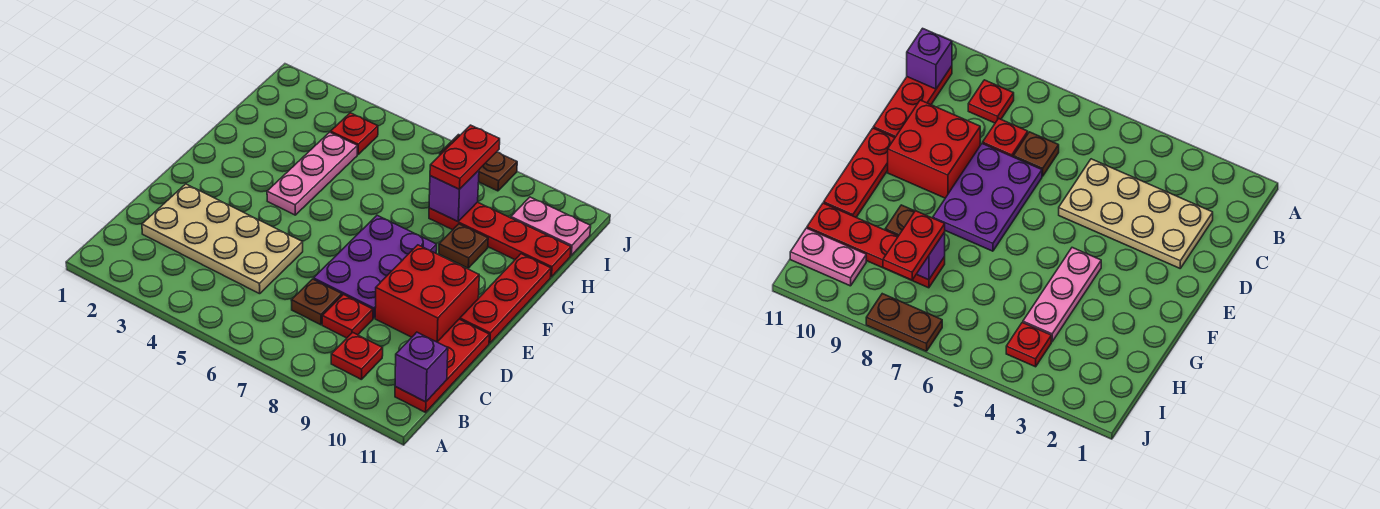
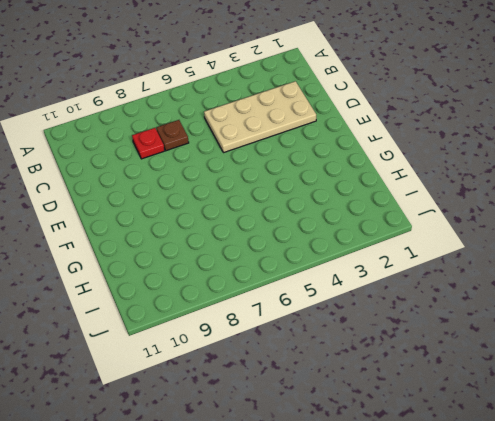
none -> red 1x1 plate [331,332,383,380]
none -> red 1x3 plate [395,319,489,412]
none -> purple 2x3 plate [314,215,437,318]

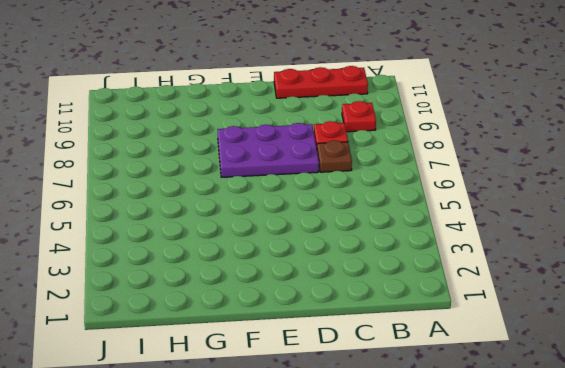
none -> tan 2x4 plate [142,184,303,294]
none -> red 2x2 brick [375,245,479,342]
none -> red 1x3 plate [460,254,551,343]

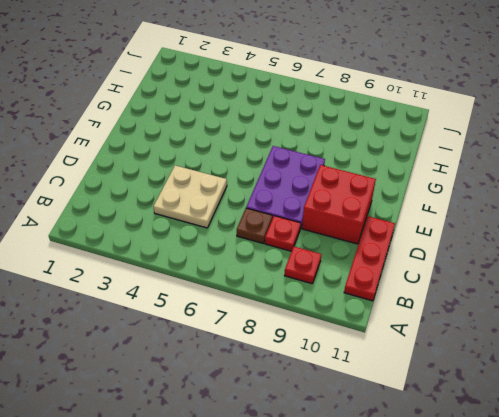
tan 2x2 plate [154,165,227,228] -> tan 2x4 plate [142,184,303,294]
none -> red 1x3 plate [460,254,551,343]
none -> pink 1x3 plate [267,132,357,215]
none -> brown 1x1 plate [439,224,488,268]

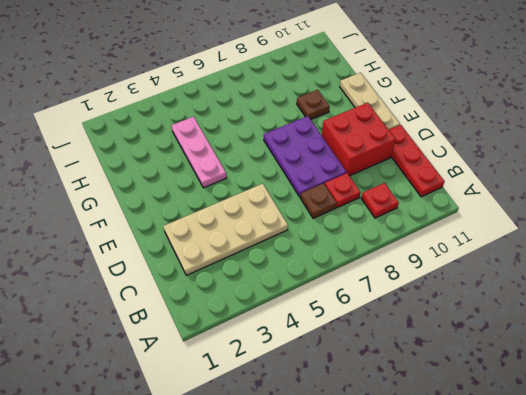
tan 1x3 plate [340,73,400,130] -> red 1x3 plate [460,254,551,343]
none -> red 1x4 plate [429,202,571,277]
none -> red 1x1 plate [331,113,378,154]
none -> pink 1x2 plate [511,197,591,255]

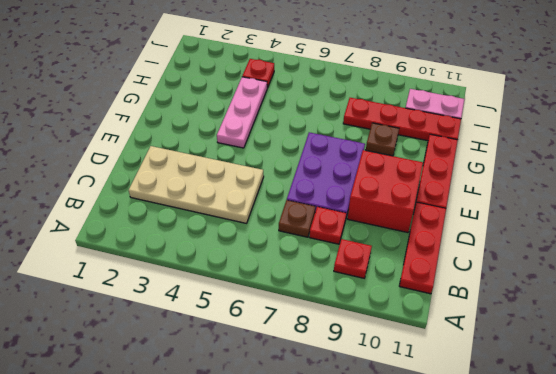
none -> brown 1x2 plate [440,135,517,191]
none -> purple 1x1 brick [395,332,448,402]
none -> purple 1x1 brick [429,170,479,221]

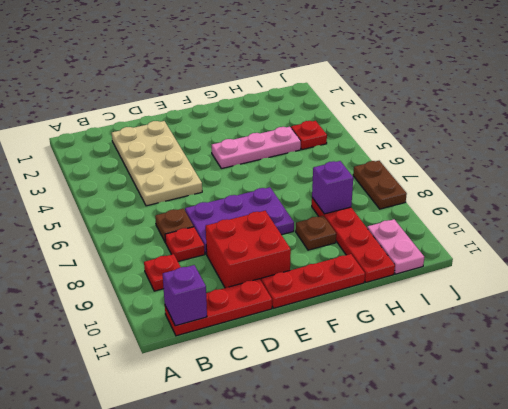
none -> red 1x2 plate [430,125,500,189]

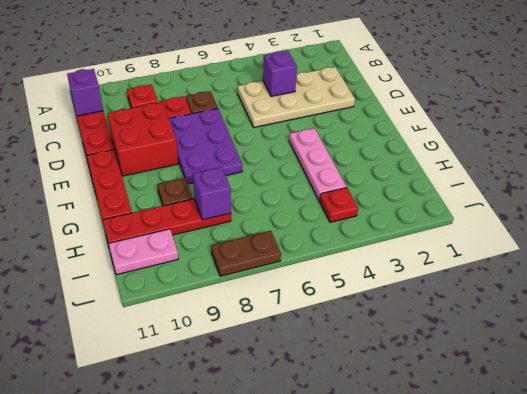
purple 1x1 brick [263,51,297,96] -> none
none -> red 1x2 plate [430,125,500,189]

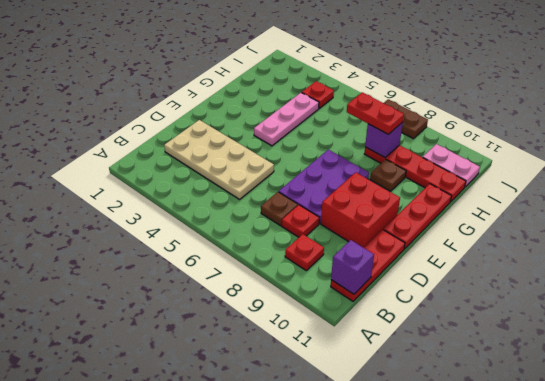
red 1x2 plate [347,92,404,134] -> red 1x2 plate turned to [430,125,500,189]

